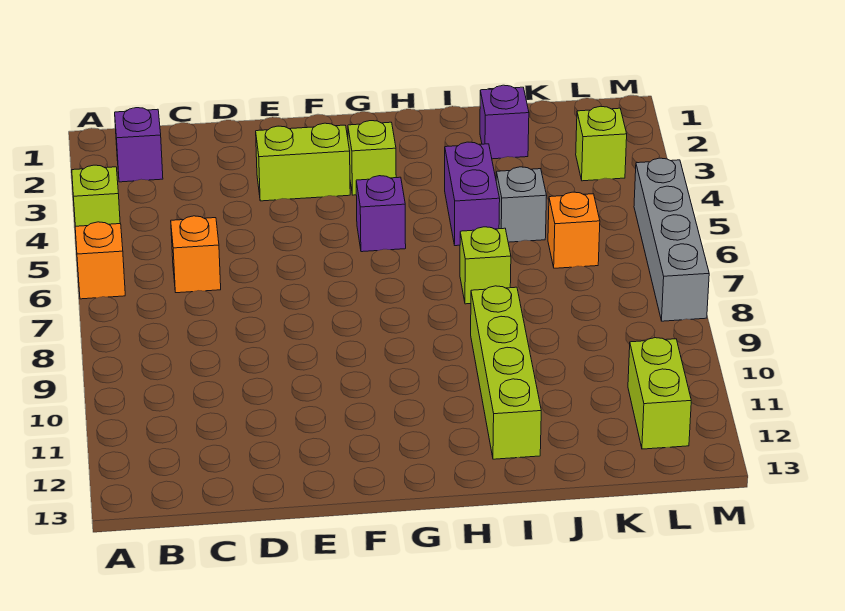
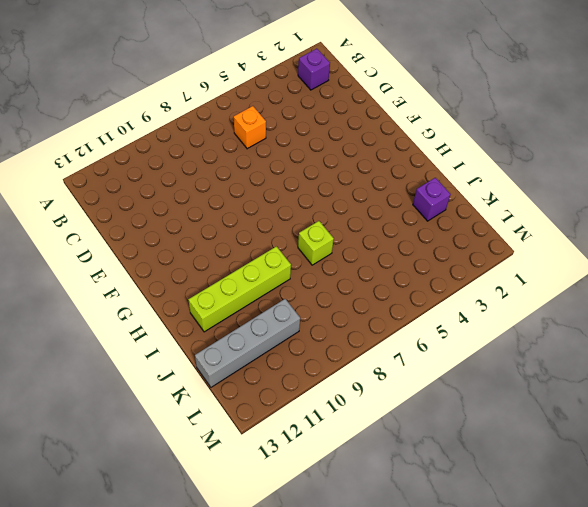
grey 1x4 brick [195,299,300,387] -> grey 1x4 brick moved to [634,158,709,321]
none -> lime 1x1 brick [72,165,120,226]
none -> orange 1x1 brick [75,222,125,299]
none -> lime 1x2 brick [256,123,350,201]

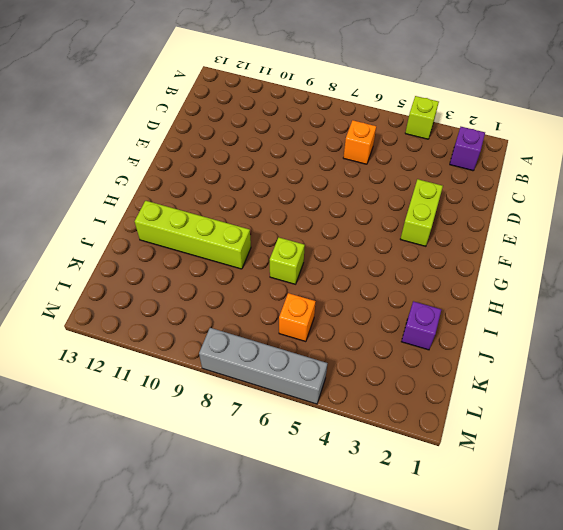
none -> orange 1x1 brick [75,222,125,299]
none -> lime 1x1 brick [348,121,396,195]
none -> purple 1x1 brick [356,176,406,252]

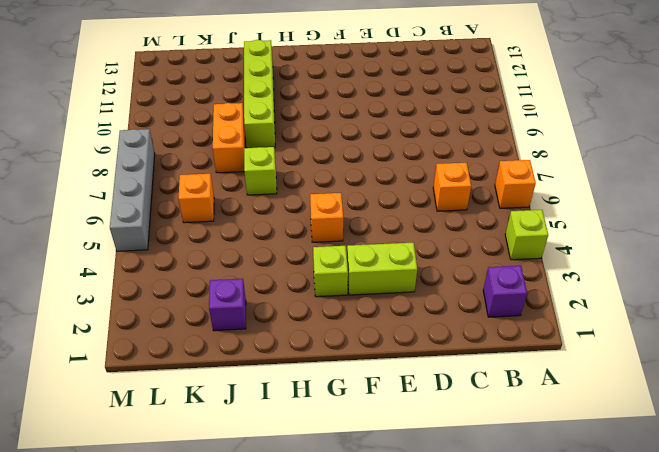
orange 1x1 brick [310,193,343,242] -> purple 1x1 brick [356,176,406,252]
orange 1x2 brick [213,103,245,173] -> none
none -> purple 1x2 brick [445,142,500,246]
none -> grey 1x1 brick [496,167,547,242]
none -> lime 1x1 brick [576,106,627,181]

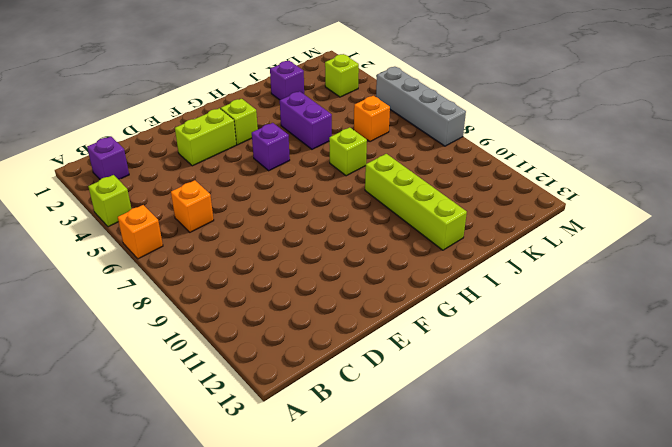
none -> grey 1x1 brick [496,167,547,242]
none -> lime 1x2 brick [628,338,691,449]

